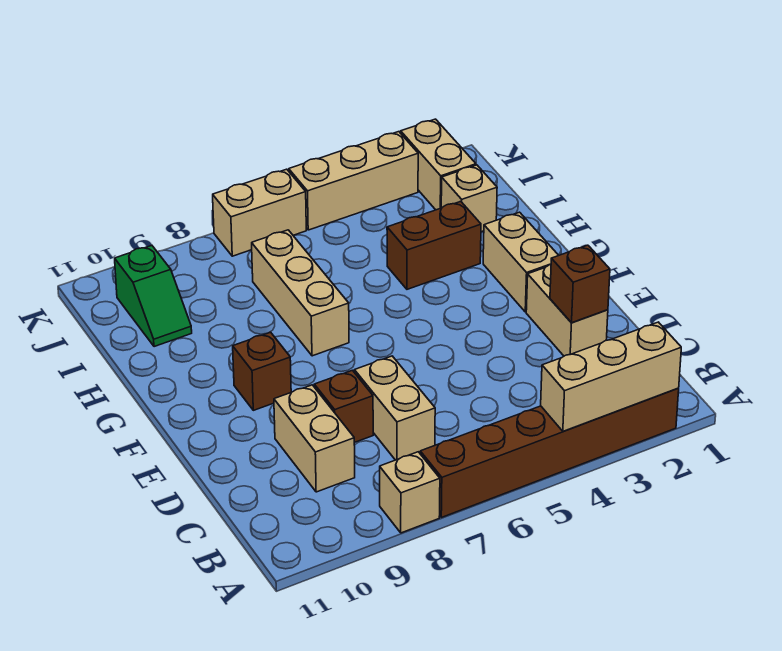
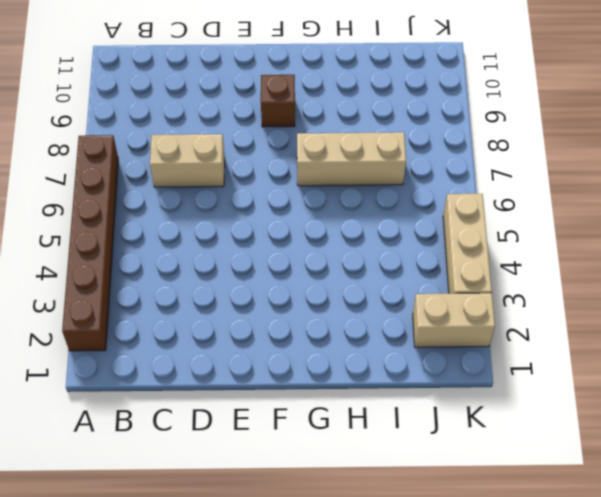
none -> tan 1x1 brick [380,452,440,533]
none -> tan 1x2 brick [274,385,355,492]
none -> tan 1x2 brick [526,265,608,356]

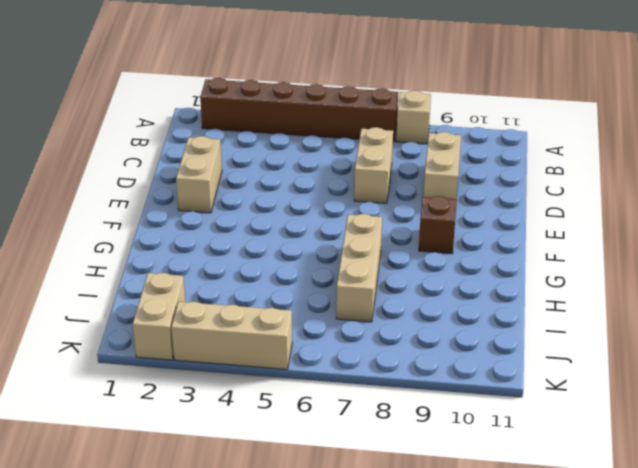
none -> brown 1x1 brick [314,370,373,443]
none -> tan 1x2 brick [483,212,559,312]
none -> brown 1x2 brick [387,201,481,289]

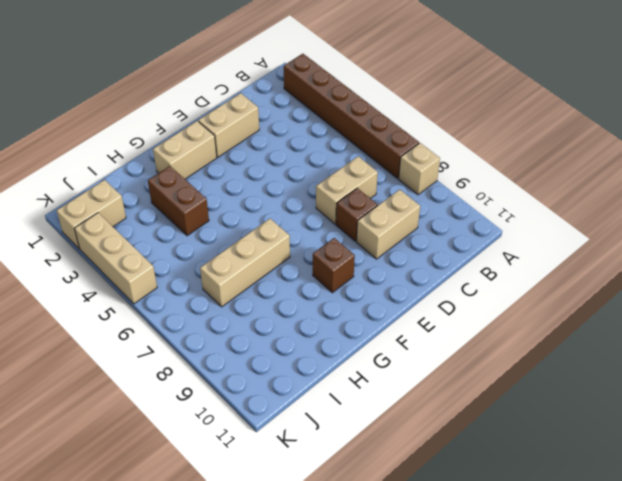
none -> tan 1x1 brick [441,165,497,232]
none -> green 1x2 slope [115,246,192,347]
none -> tan 1x2 brick [213,169,306,256]

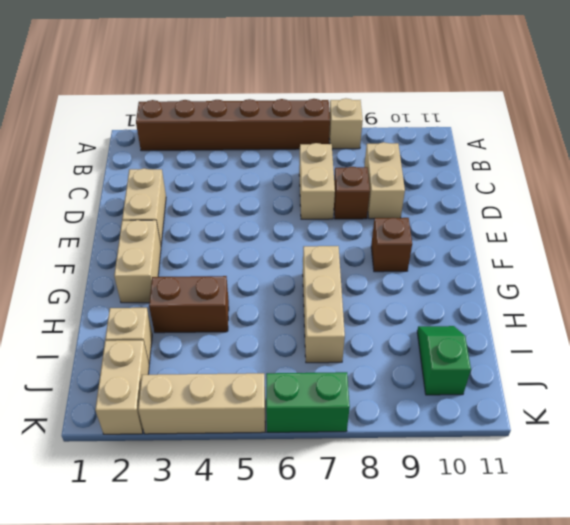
green 1x2 brick [266,372,350,432] -> tan 1x2 brick [213,169,306,256]
none -> tan 1x3 brick [541,322,681,431]
none -> brown 1x1 brick [550,245,610,323]

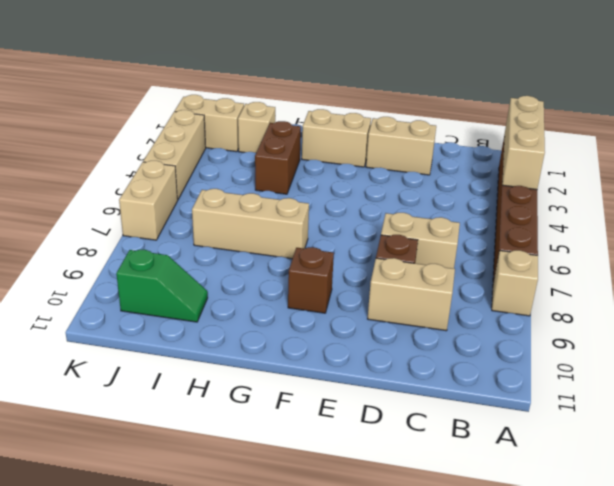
none -> brown 1x1 brick [550,245,610,323]

